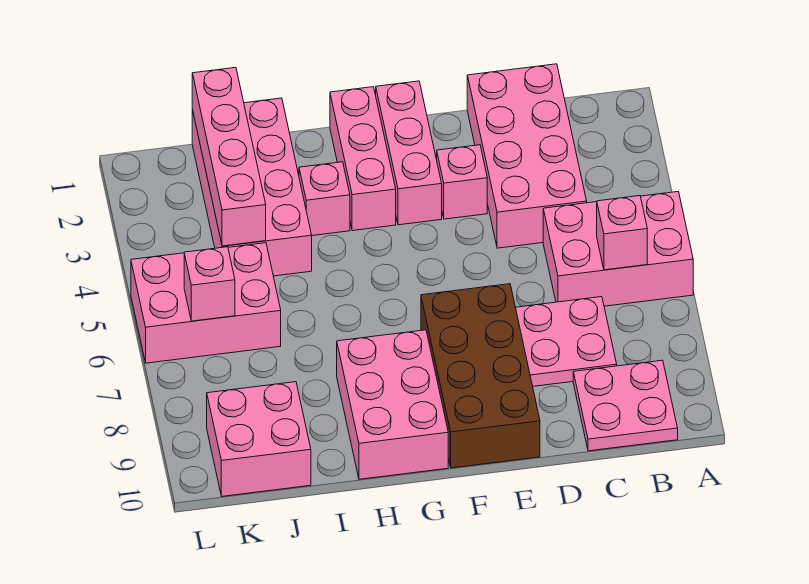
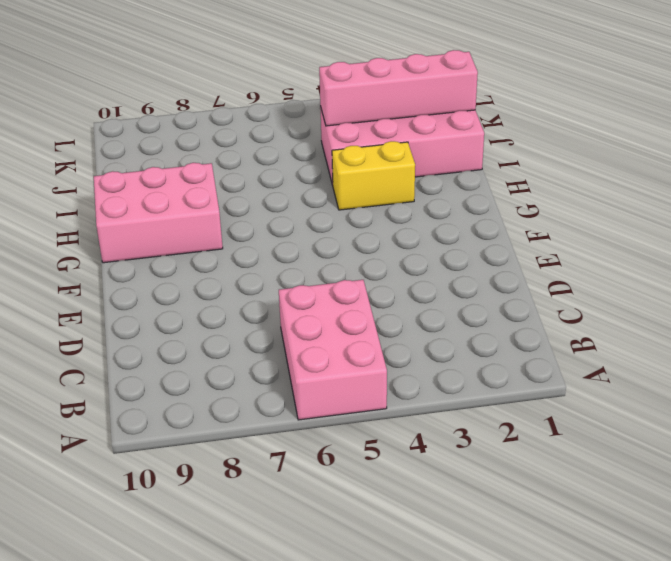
yellow 1x2 brick [332,141,415,210] -> pink 1x1 brick [299,162,350,236]
none -> pink 2x2 plate [573,360,678,451]
none -> pink 2x4 brick [467,64,587,248]
none -> pink 2x2 plate [516,297,617,386]

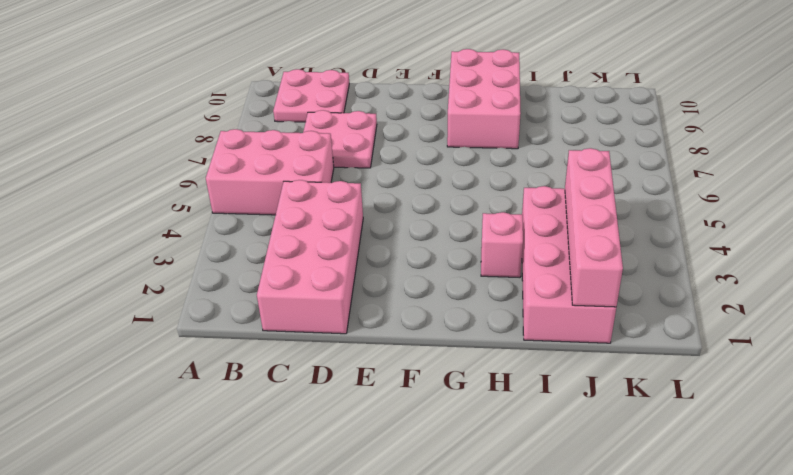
none -> pink 1x1 brick [437,145,487,219]
none -> brown 2x4 brick [421,284,540,468]
none -> pink 1x3 brick [376,81,442,225]

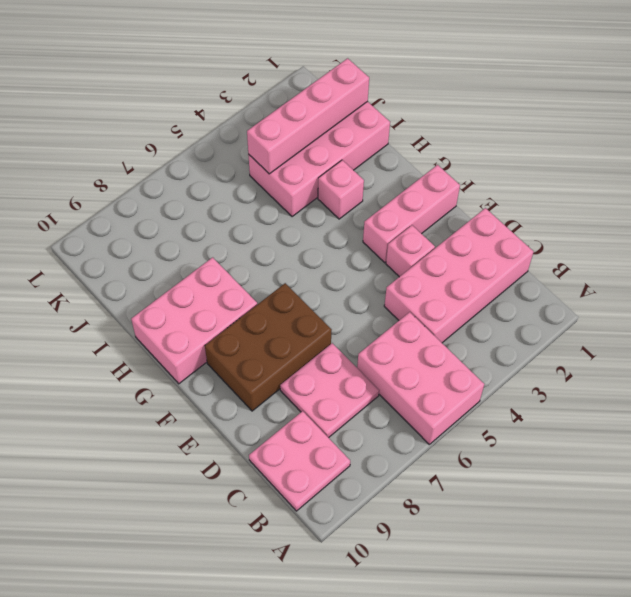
brown 2x3 brick [205,283,331,411] -> brown 2x4 brick [421,284,540,468]
none -> pink 1x3 brick [330,87,396,231]
none -> pink 2x3 brick [131,243,281,363]
none -> pink 2x2 brick [207,382,311,496]

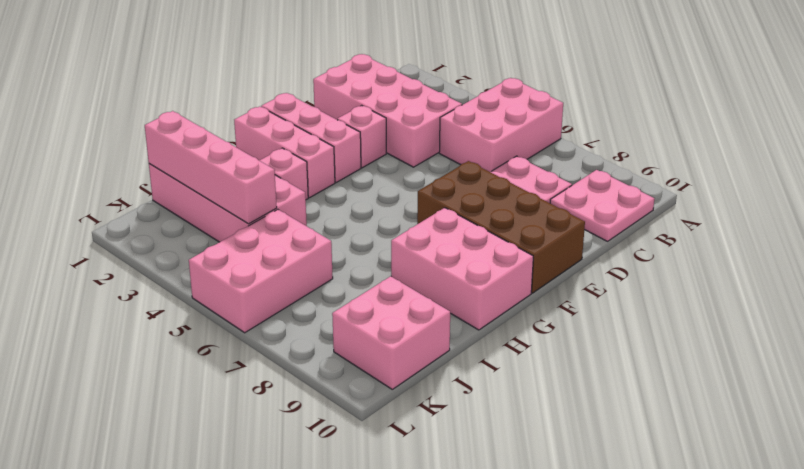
none -> pink 1x1 brick [597,196,647,270]
none -> pink 1x1 brick [184,247,235,321]

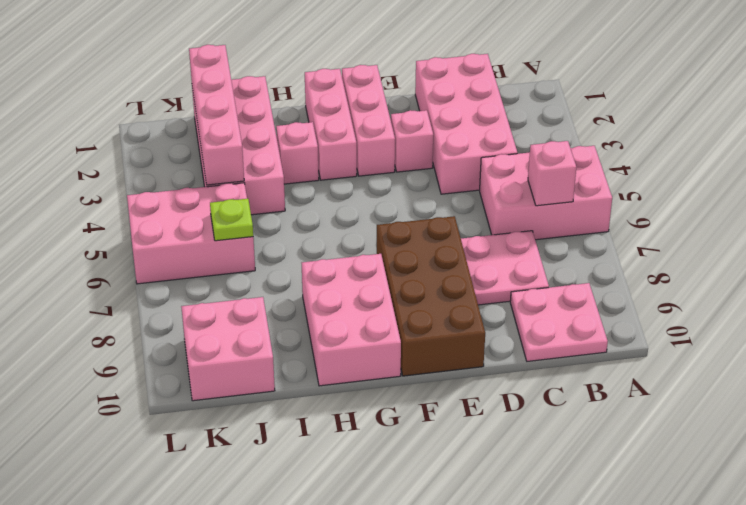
lime 1x1 plate [210,199,253,241] -> none
none -> pink 1x1 brick [184,247,235,321]

